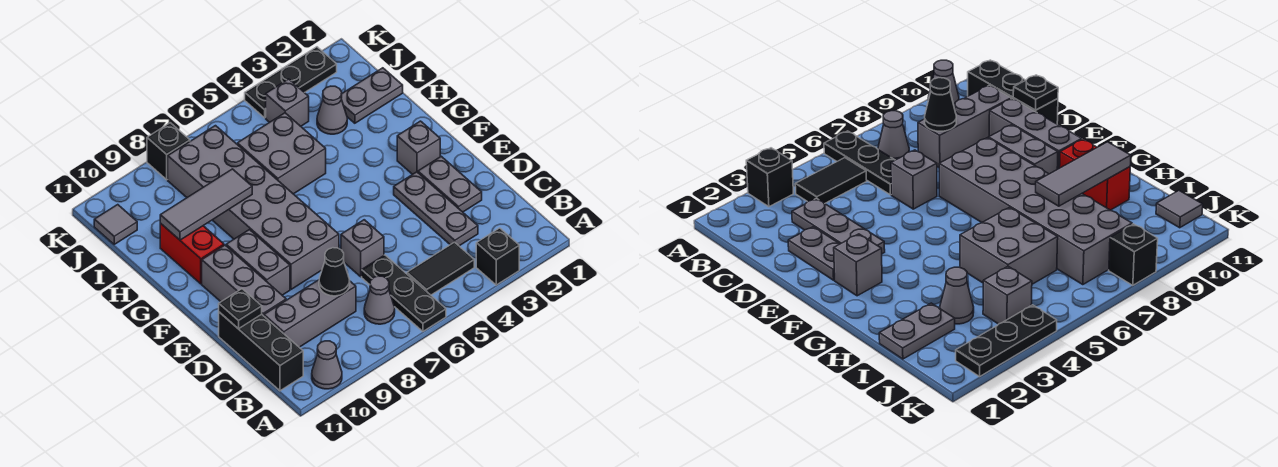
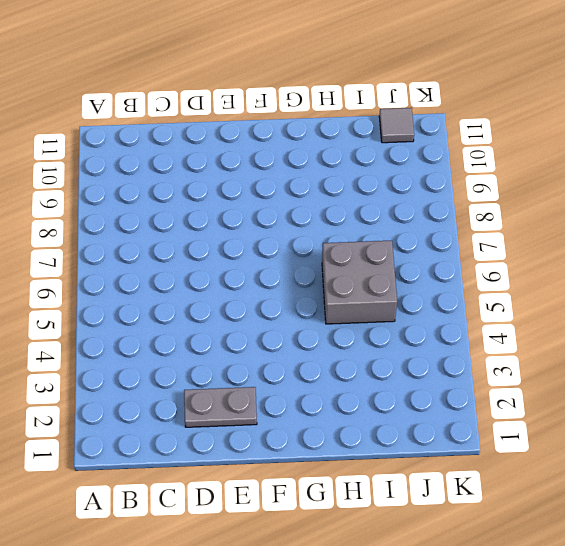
none -> black 1x1 brick [476,228,519,285]
none -> black 1x3 plate [362,255,446,331]
none -> grey 1x1 cone [312,341,342,389]

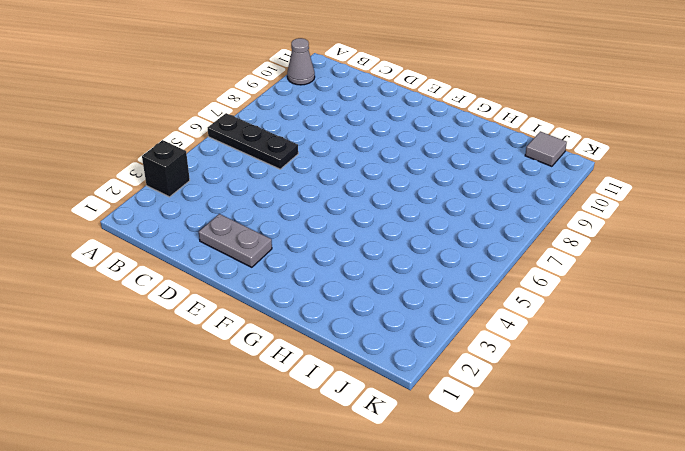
none -> black 1x2 tile [407,242,474,295]
none -> grey 1x1 cone [364,276,395,324]
none -> black 1x3 brick [219,312,303,391]

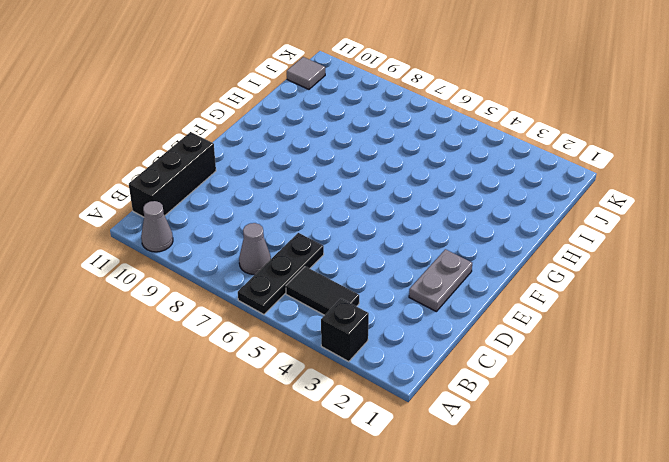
none -> grey 1x3 plate [394,172,478,246]
none -> grey 1x3 brick [264,280,356,347]
none -> grey 1x1 brick [341,220,384,277]

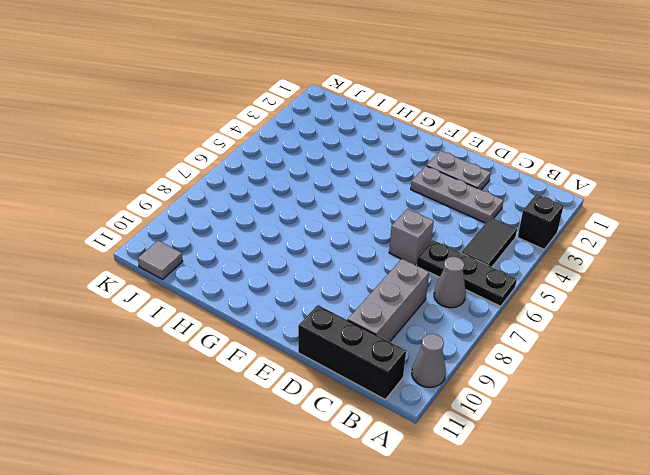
none -> grey 1x3 brick [202,245,286,316]
none -> grey 2x6 brick [168,126,339,289]
none -> grey 1x2 brick [226,230,290,295]

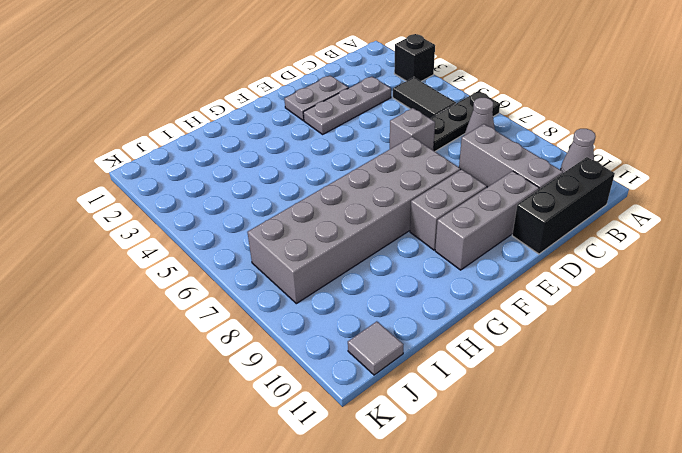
none -> grey 1x1 brick [397,121,440,174]
none -> red 1x2 brick [160,223,224,284]
none -> grey 2x2 brick [237,113,326,194]

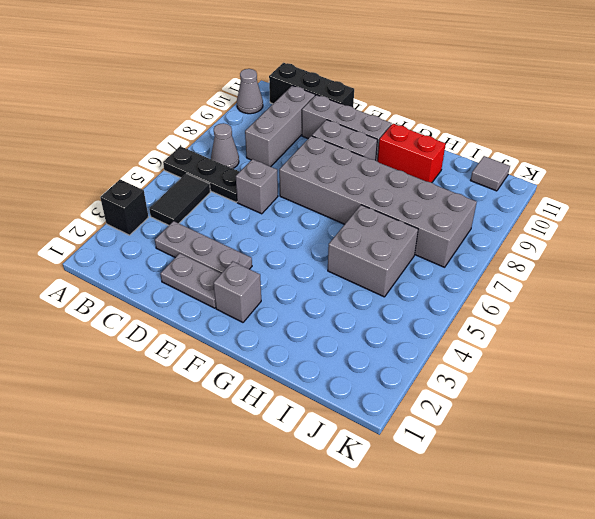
none -> grey 1x2 plate [341,68,403,123]
none -> grey 1x1 cone [317,86,347,134]
none -> grey 1x1 brick [266,79,309,126]

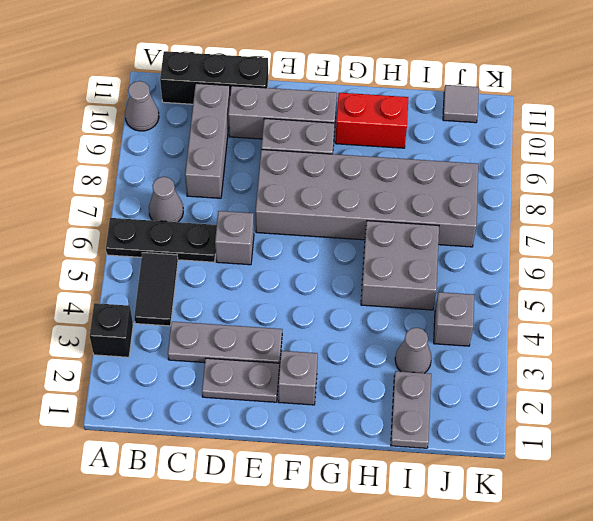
none -> black 1x3 plate [245,47,337,118]
none -> black 1x1 brick [147,123,190,180]
none -> black 1x1 cone [319,248,350,296]

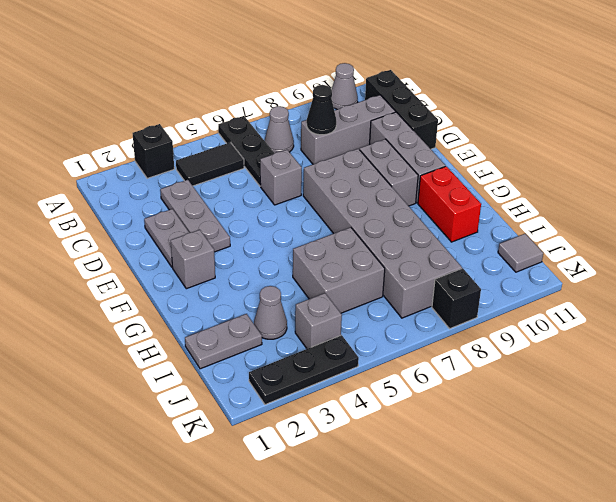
none -> black 1x1 plate [219,289,262,329]
none -> grey 1x3 tile [160,169,252,240]

